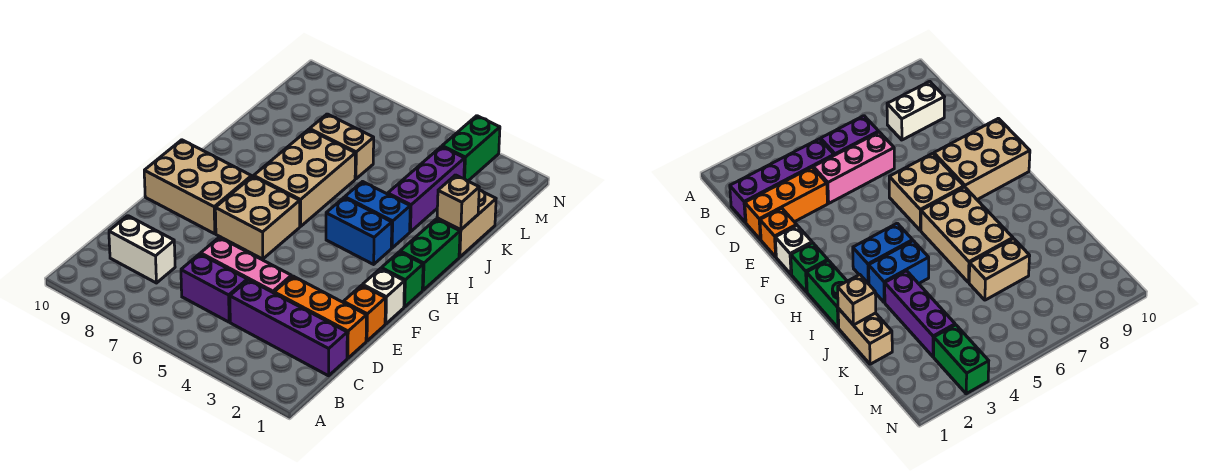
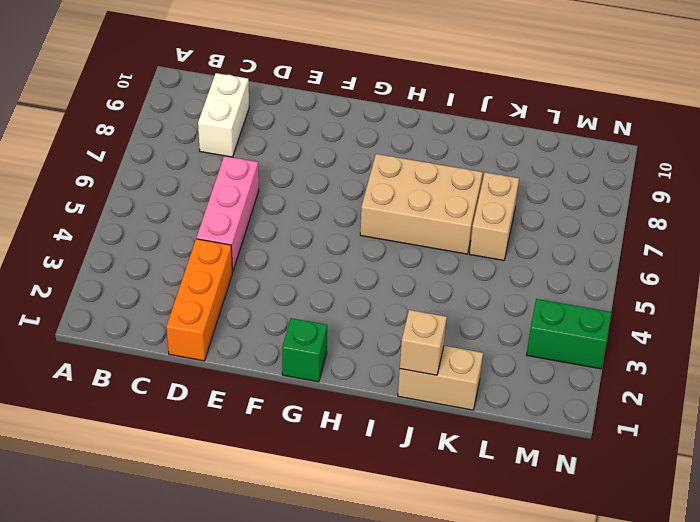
none -> purple 1x4 brick [230,280,347,376]
none -> purple 1x2 brick [181,254,247,322]
none -> orange 1x1 brick [343,285,386,341]

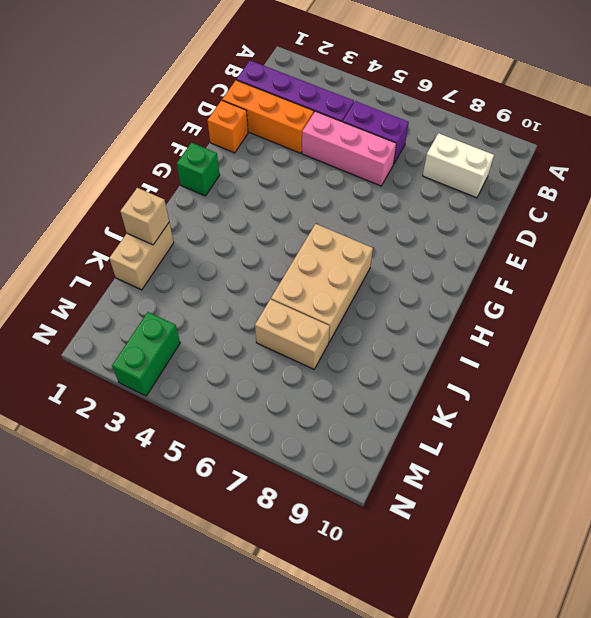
none -> white 1x1 brick [363,268,404,324]
none -> tan 2x2 brick [215,176,300,259]
none -> tan 2x3 brick [144,140,252,234]

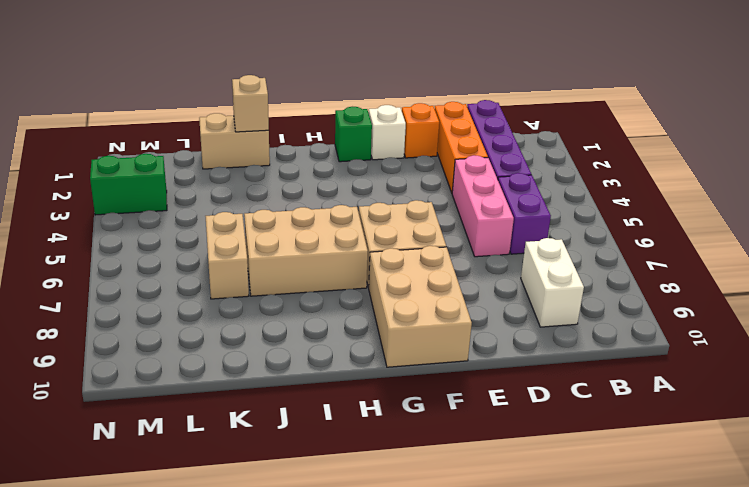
none -> green 1x2 brick [400,219,460,290]
none -> blue 1x2 brick [326,198,392,264]
none -> blue 1x2 brick [345,182,410,248]

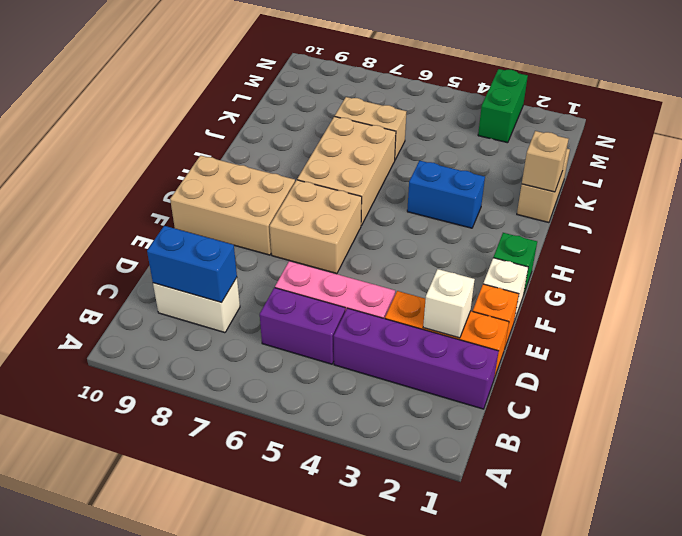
blue 1x2 brick [147,226,237,303] -> blue 1x2 brick moved to [326,198,392,264]
white 1x1 brick [423,269,475,338] -> none
none -> green 1x2 brick [400,219,460,290]
none -> purple 1x3 brick [388,147,465,232]

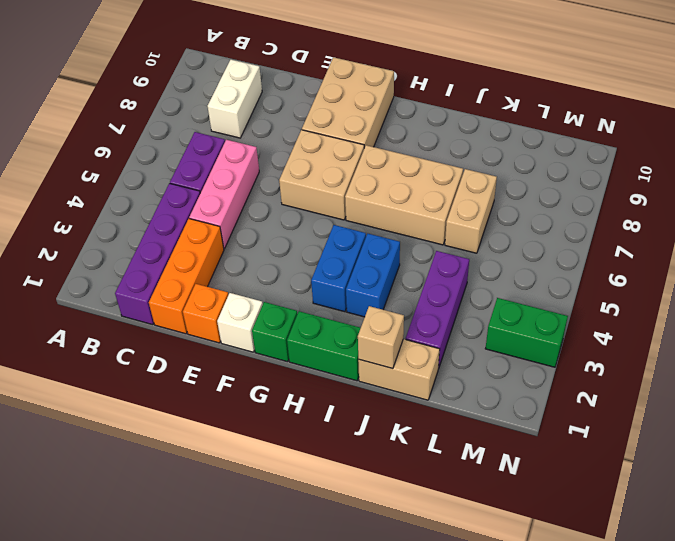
purple 1x3 brick [406,251,469,369] -> purple 1x3 brick turned to [388,147,465,232]

